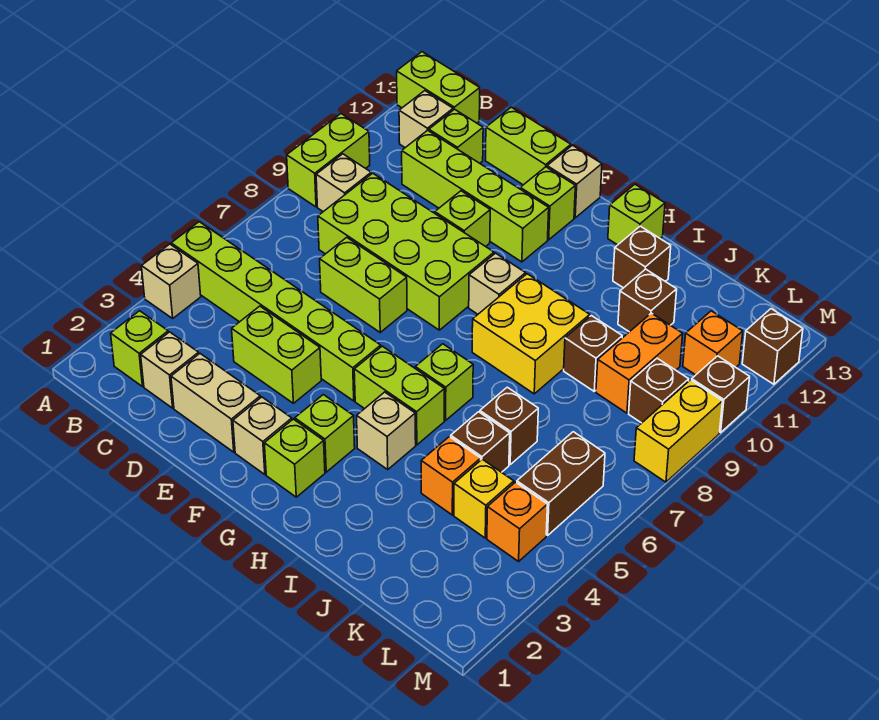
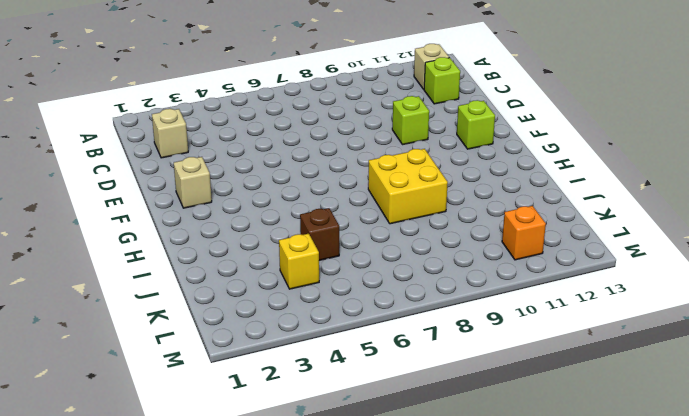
none -> tan 1x1 brick [142,244,201,318]
none -> lime 1x6 brick [171,222,381,401]
none -> lime 1x2 brick [287,114,370,207]
none -> lime 1x2 brick [397,52,480,123]

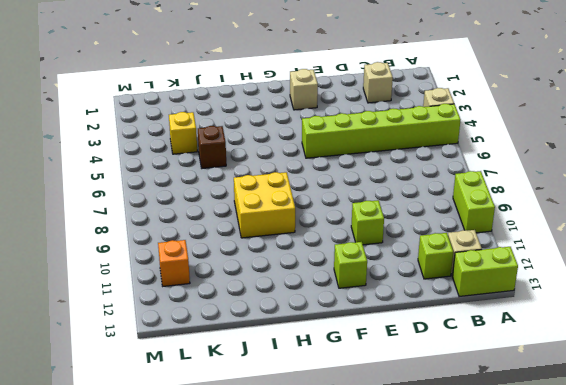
none -> lime 1x1 brick [111,311,168,387]
none -> tan 1x1 brick [316,154,371,212]
none -> lime 2x4 brick [318,173,494,330]
none -> lime 1x4 brick [402,130,549,262]

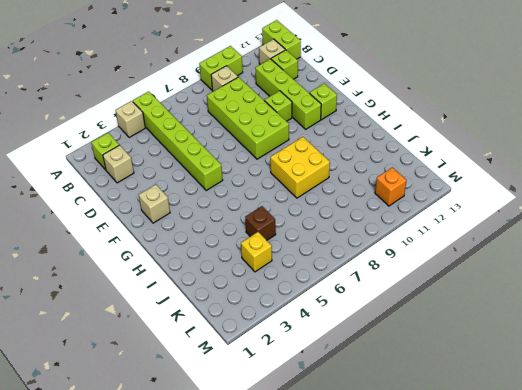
none -> tan 1x2 brick [171,354,260,452]
none -> lime 1x2 brick [232,306,321,403]
none -> lime 1x2 brick [320,237,407,332]
none -> lime 1x2 brick [485,107,571,185]

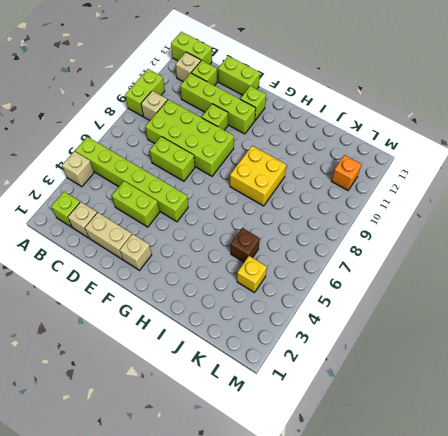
none -> tan 1x1 brick [547,145,602,218]
none -> lime 1x1 brick [264,419,325,497]
none -> lime 1x1 brick [295,395,355,472]
none -> lime 1x2 brick [354,346,444,445]

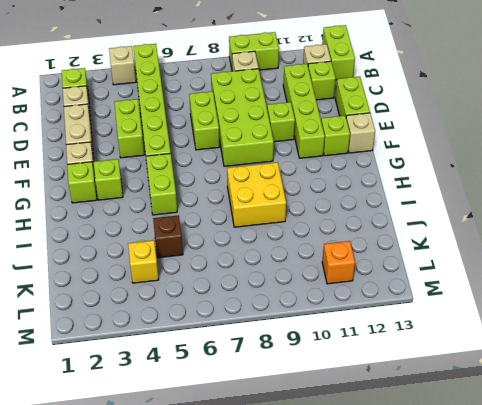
none -> tan 1x1 brick [469,253,526,314]
none -> tan 1x1 brick [357,392,416,469]
none -> lime 1x1 brick [415,344,473,420]
none -> lime 1x1 brick [608,184,665,245]

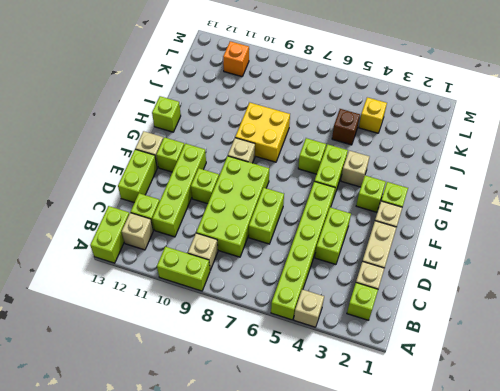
none -> brown 1x1 brick [613,226,671,288]
none -> orange 1x1 brick [421,437,481,515]
none -> brown 1x1 brick [480,387,538,464]
none -> brown 1x1 brick [564,316,622,391]

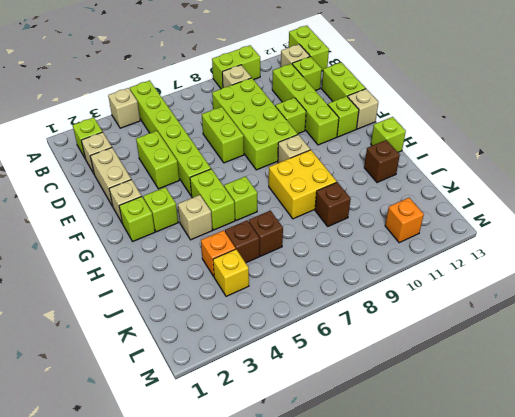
none -> brown 1x1 brick [618,269,677,332]
none -> orange 1x2 brick [596,313,683,413]
none -> orange 1x1 brick [487,482,548,561]
none -> brown 1x2 brick [517,432,605,535]

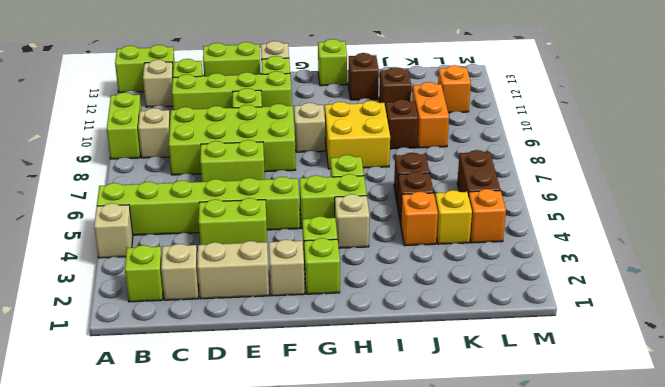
none -> brown 1x1 brick [629,358,689,423]
none -> yellow 1x2 brick [634,380,723,482]
none -> brown 1x1 brick [692,356,750,433]
none -> brown 1x1 brick [742,309,803,384]

